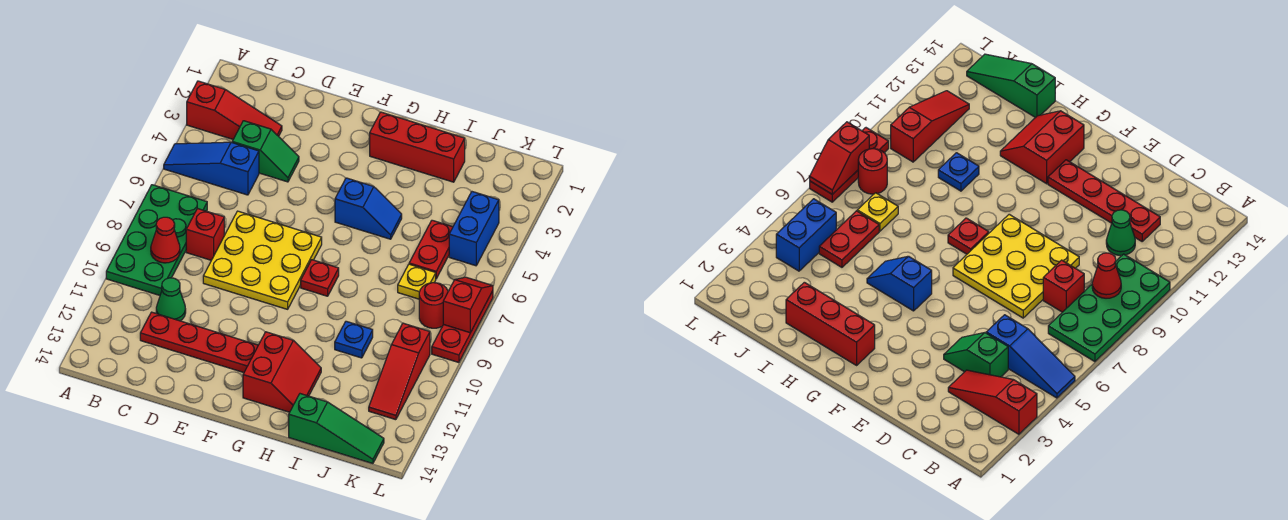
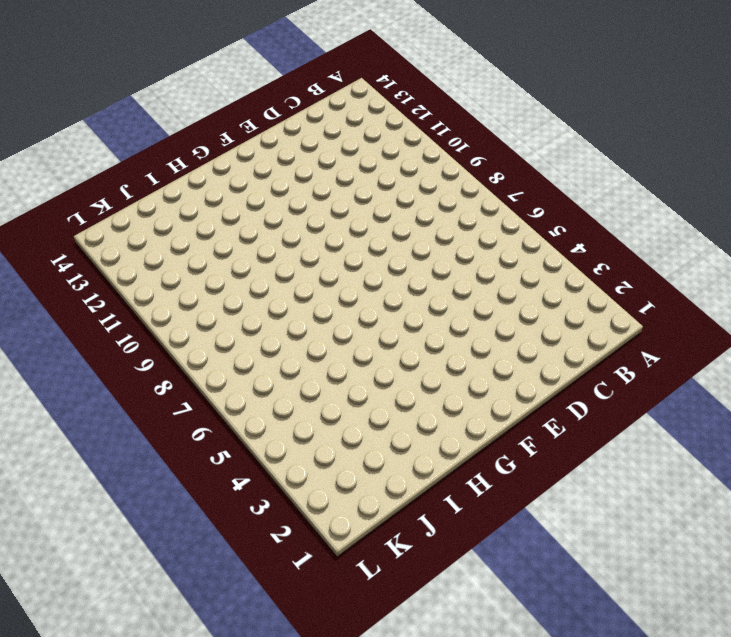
none -> red 1x3 slope [187,81,282,139]
none -> blue 1x3 slope [164,142,259,195]
none -> green 2x4 plate [106,185,207,295]

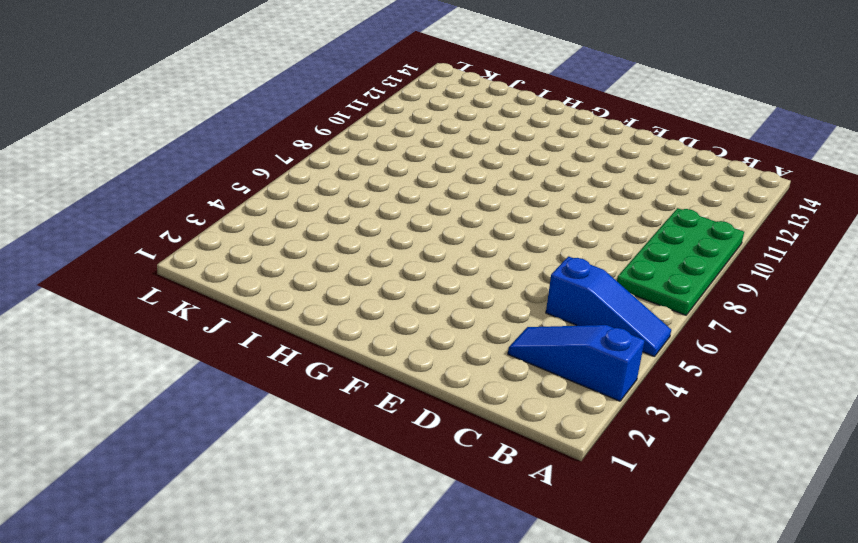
blue 1x3 slope [508,325,645,401] -> red 1x3 slope [187,81,282,139]
none -> green 1x2 slope [232,121,299,182]
none -> red 1x1 brick [186,208,224,260]
none -> green 1x1 cone [156,278,186,321]

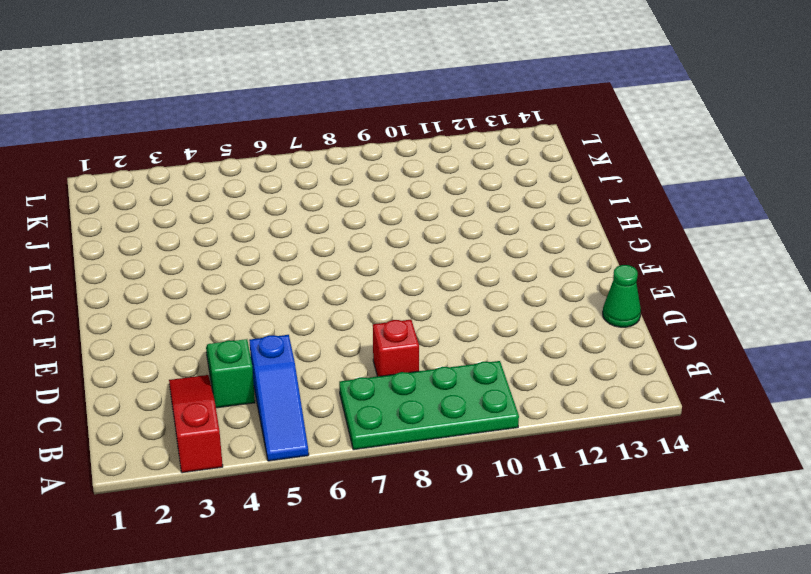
green 1x1 cone [603,265,641,327] -> green 1x1 cone moved to [156,278,186,321]
none -> red 1x4 plate [140,312,258,373]
none -> yellow 3x3 plate [203,211,322,309]
none -> red 1x3 brick [370,112,465,182]

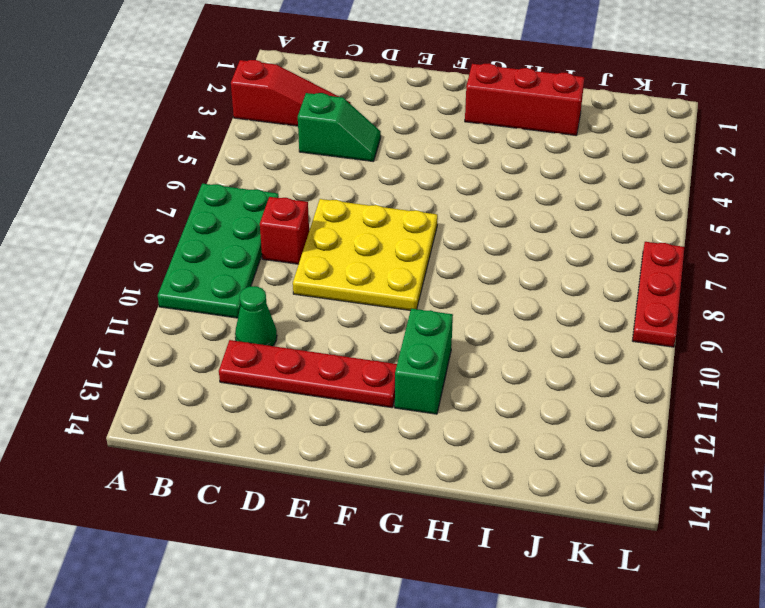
green 1x2 brick [395,309,453,414] -> red 2x2 slope [243,332,321,412]
none -> blue 1x3 slope [164,142,259,195]
none -> blue 1x2 slope [335,178,402,239]
none -> red 1x1 plate [301,260,339,296]

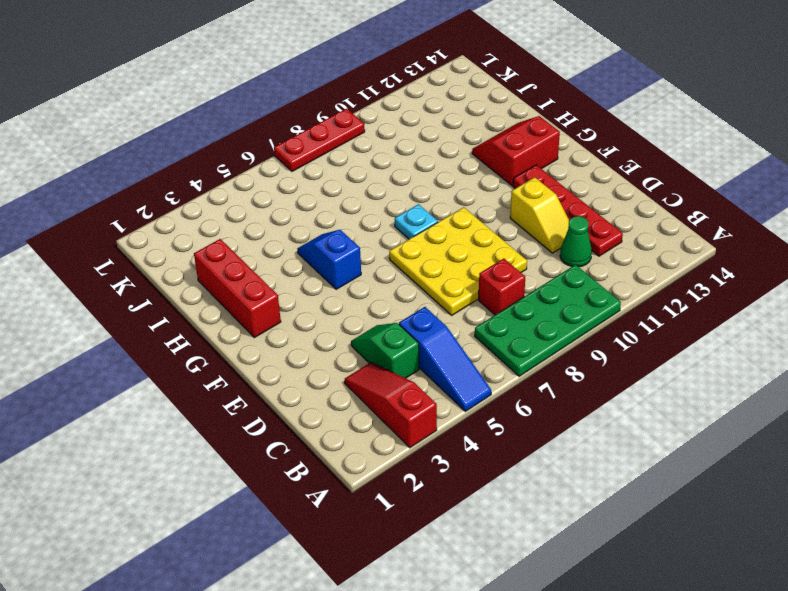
yellow 1x2 slope [510,177,569,253] -> none
cyan 1x1 plate [395,204,438,239] -> red 1x1 plate [301,260,339,296]
none -> blue 1x1 plate [335,321,373,358]
none -> green 1x3 slope [289,394,384,464]
none -> red 1x2 plate [409,220,453,279]

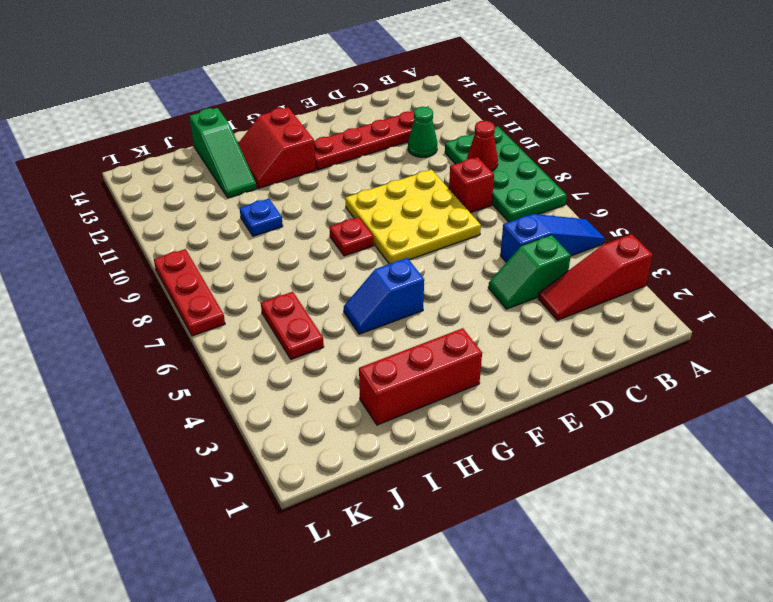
green 1x3 slope [189,108,257,198] -> green 1x3 slope turned to [289,394,384,464]
none -> yellow 1x1 plate [398,264,436,299]
none -> blue 1x2 brick [449,192,499,266]
none -> red 1x1 round brick [419,283,448,328]

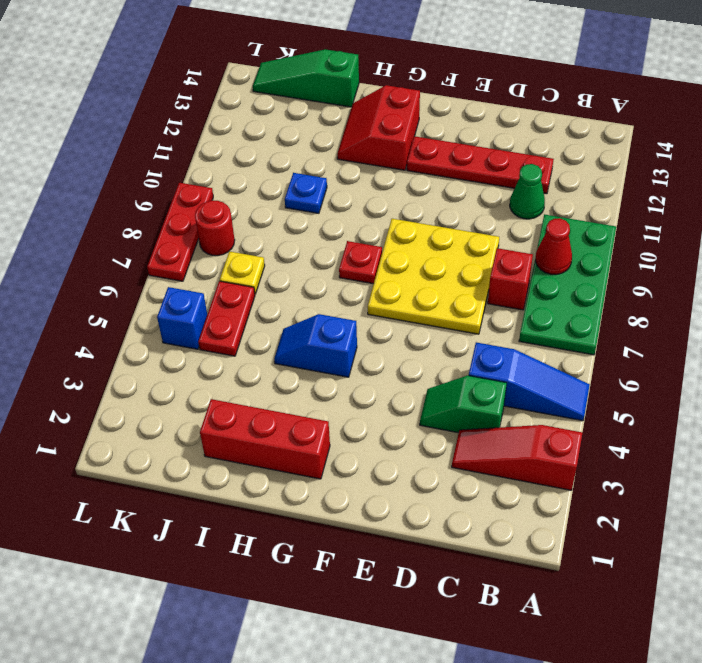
blue 1x1 brick [157,287,207,349] -> blue 1x2 brick [449,192,499,266]
none -> red 1x3 slope [369,323,430,420]
none -> red 1x2 slope [443,277,493,333]

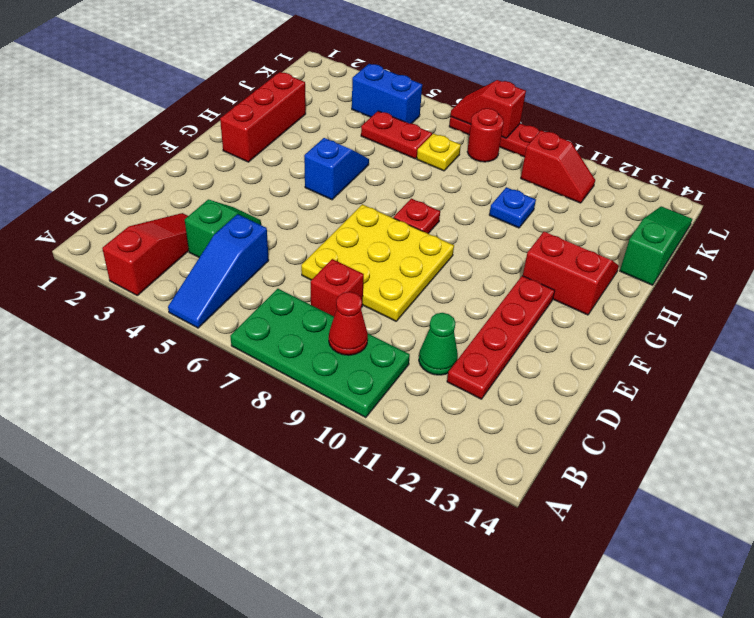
red 1x2 slope [521,130,595,203] -> red 1x3 slope [369,323,430,420]

